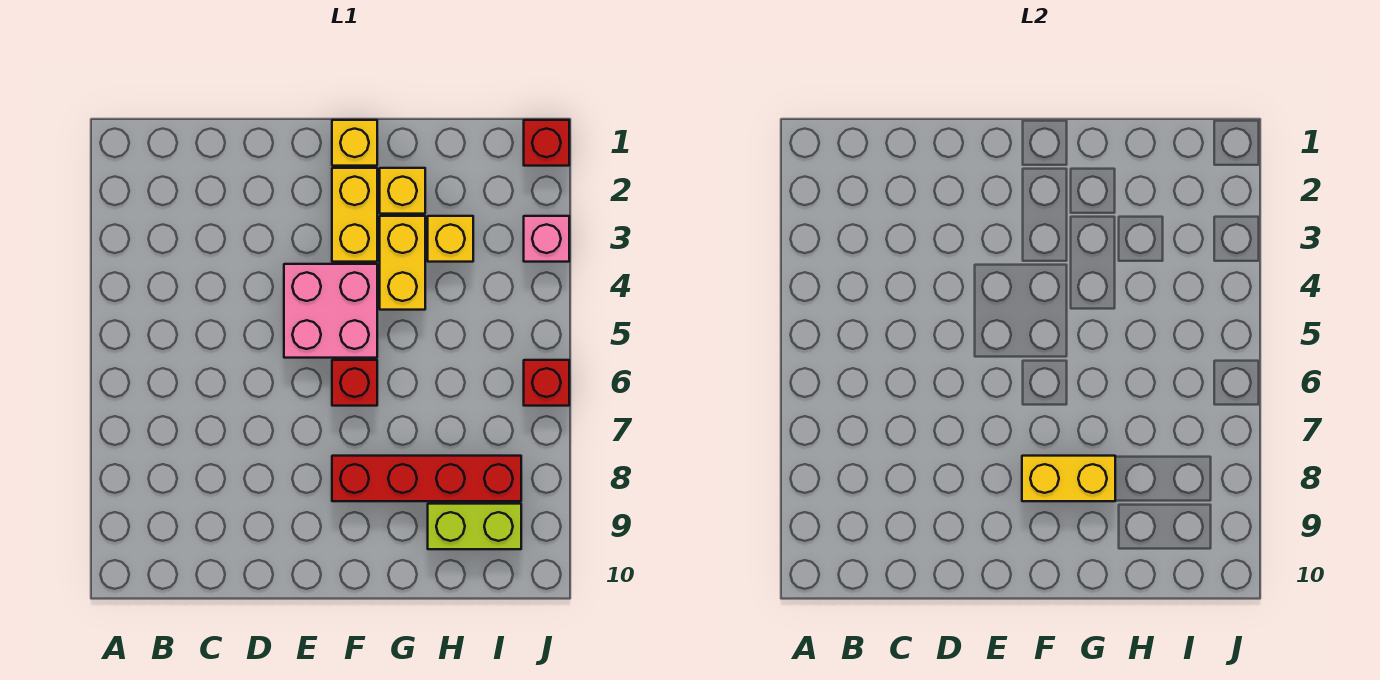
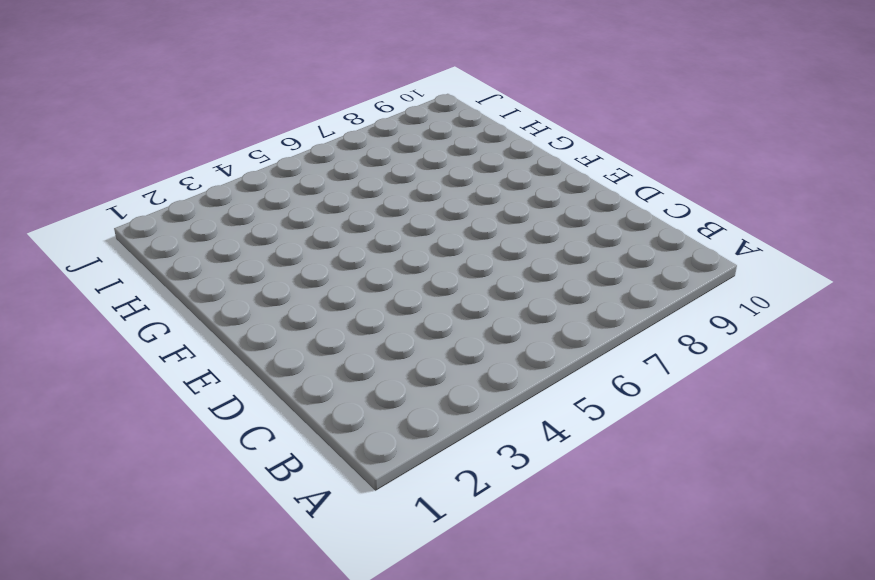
none -> pink 2x2 brick [284,264,377,358]
none -> yellow 1x1 brick [332,120,377,166]
none -> yellow 1x2 brick [332,168,377,262]

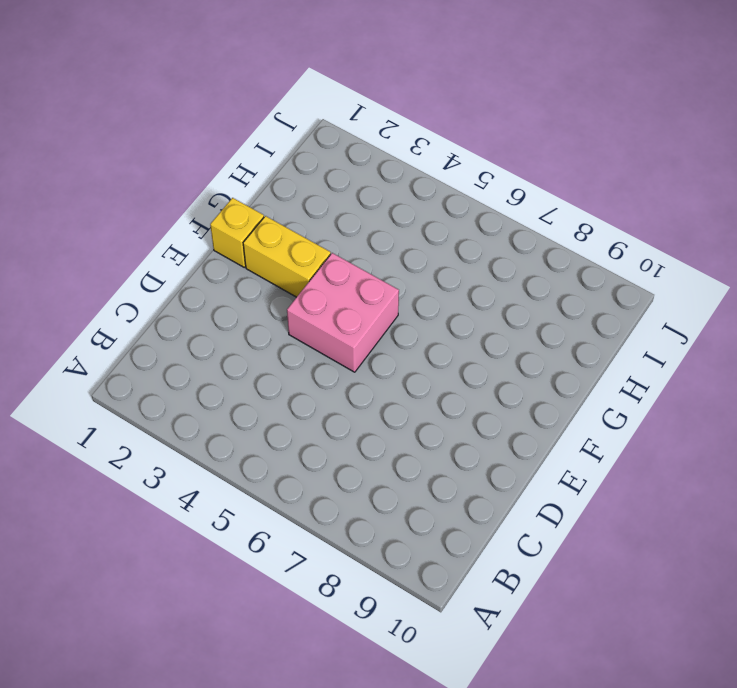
none -> red 1x1 brick [332,360,377,406]
none -> red 1x4 brick [332,456,521,501]
none -> yellow 1x1 brick [380,168,425,214]

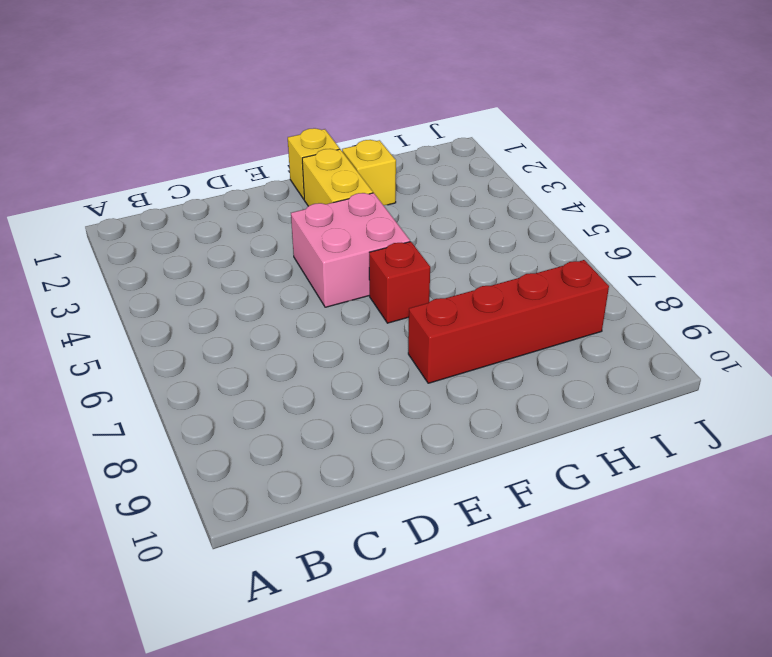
none -> yellow 1x2 brick [380,216,425,310]
none -> yellow 1x1 brick [428,216,473,262]
none -> lime 1x2 brick [428,504,521,549]

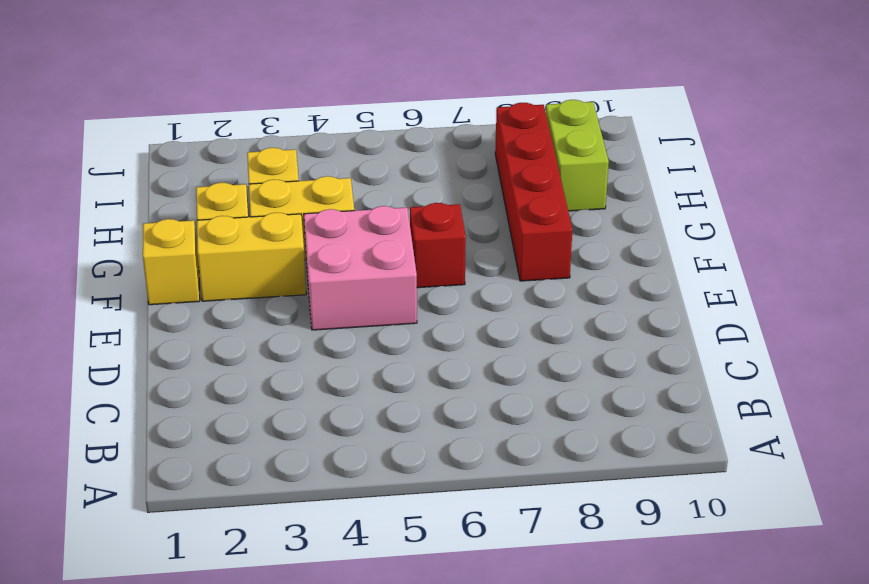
none -> red 1x1 brick [524,120,569,166]
none -> pink 1x1 brick [524,216,569,262]
none -> red 1x1 brick [524,360,569,406]

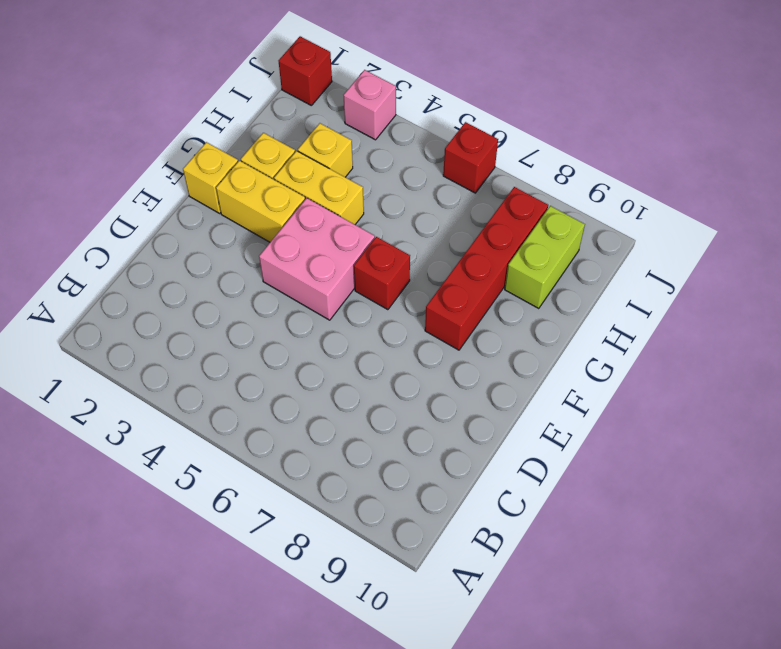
none -> yellow 1x2 brick [1022,456,1115,501]

